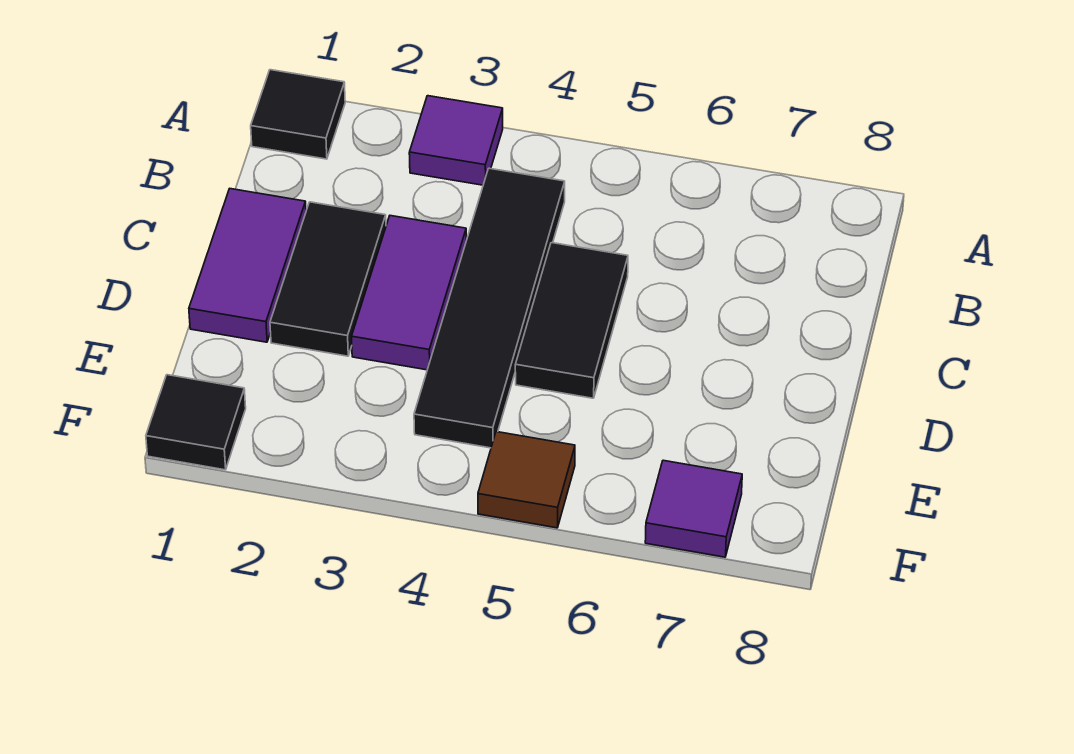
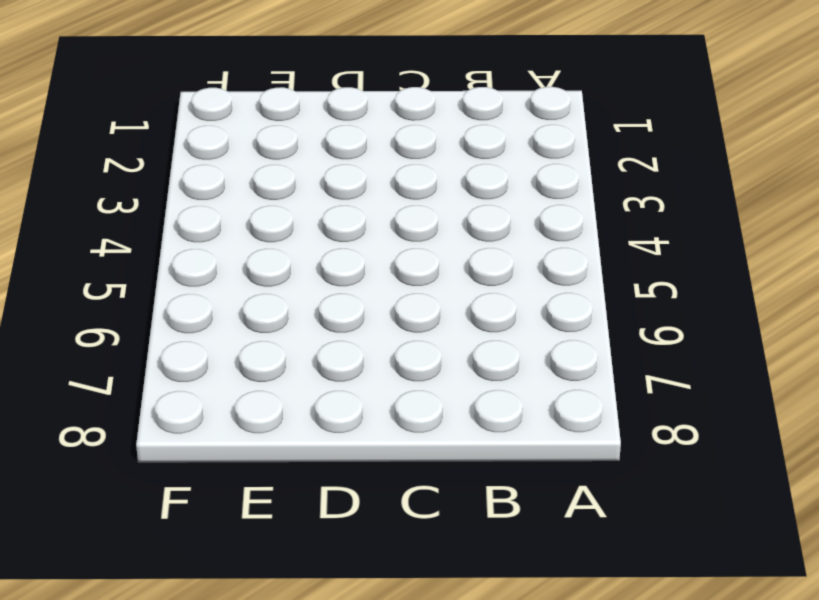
none -> black 1x1 tile [251,70,345,159]
none -> purple 1x1 tile [409,96,503,185]

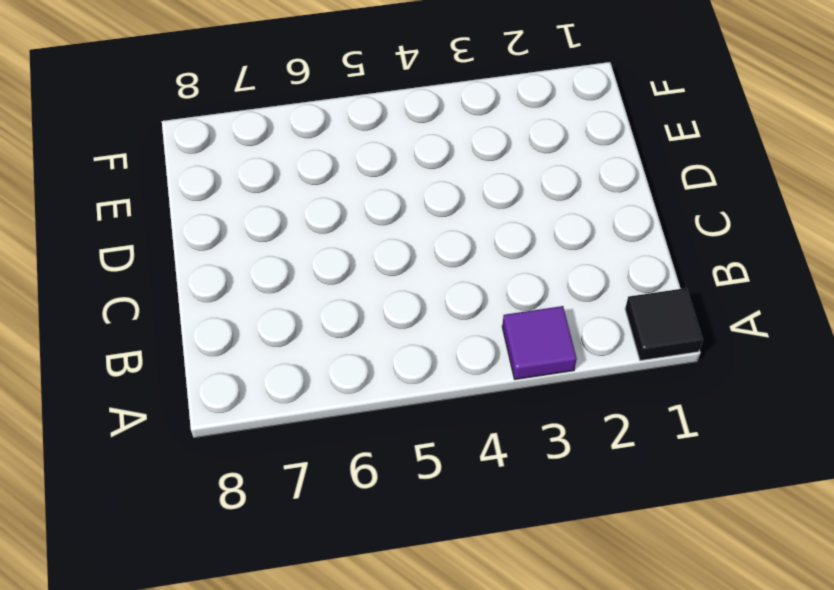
none -> black 1x4 tile [414,168,565,448]
none -> purple 1x2 tile [189,189,306,342]

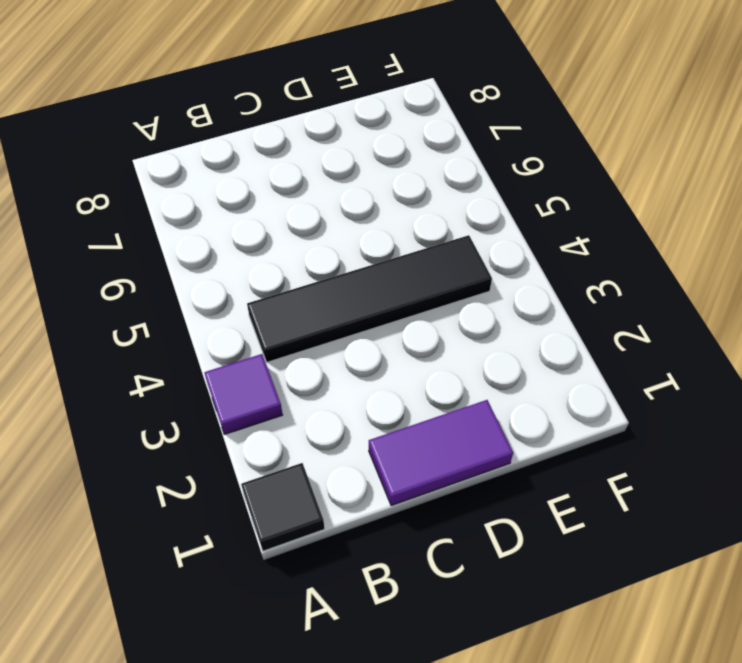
none -> black 1x2 tile [270,202,386,356]
none -> purple 1x2 tile [352,216,466,370]

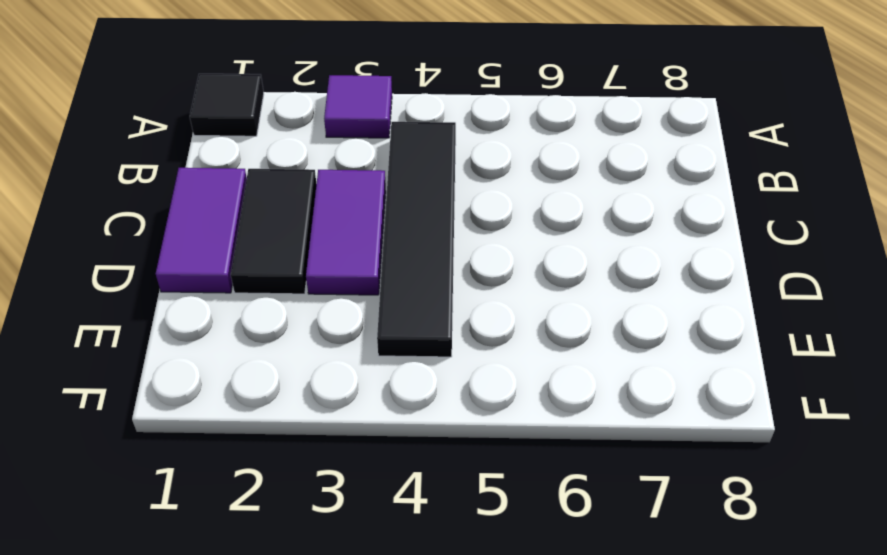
none -> black 1x2 tile [515,243,628,398]
none -> black 1x1 tile [146,375,246,470]

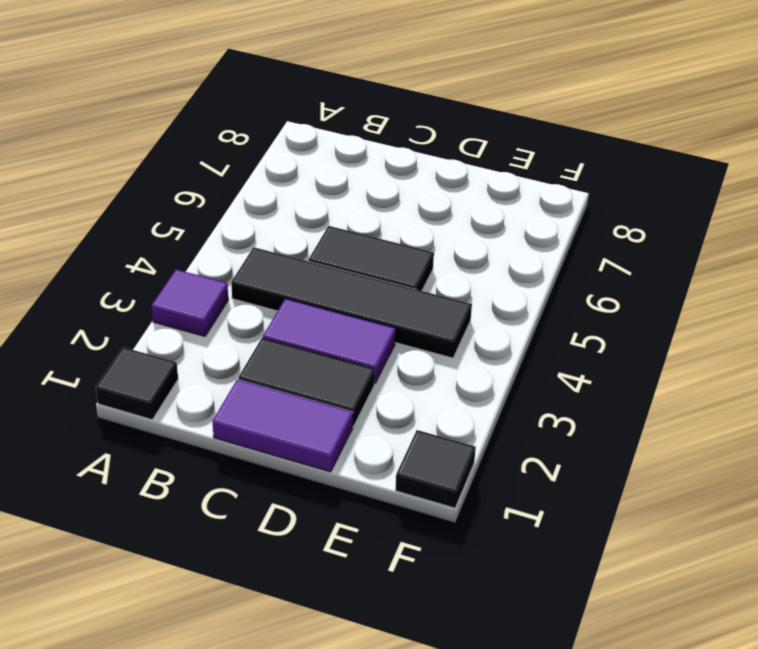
none -> brown 1x1 tile [478,432,575,528]
none -> purple 1x1 tile [645,460,742,557]

